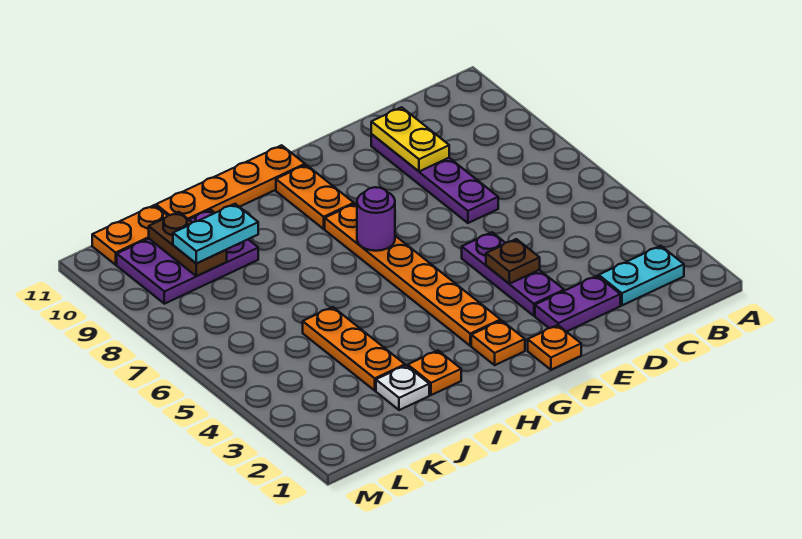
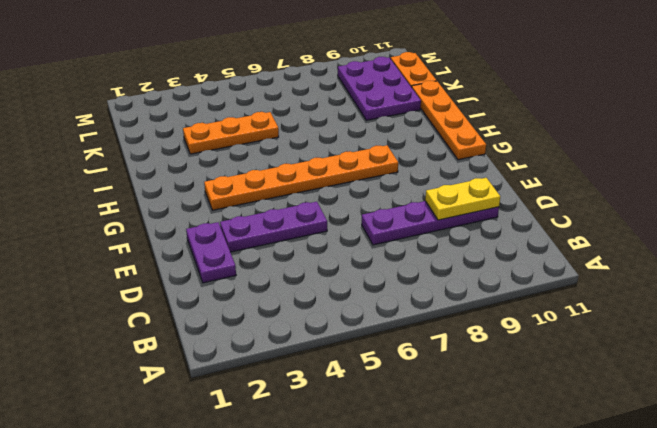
none -> cyan 1x2 plate [599,246,684,305]
none -> orange 1x1 plate [528,325,581,370]
none -> orange 1x1 plate [471,321,525,365]

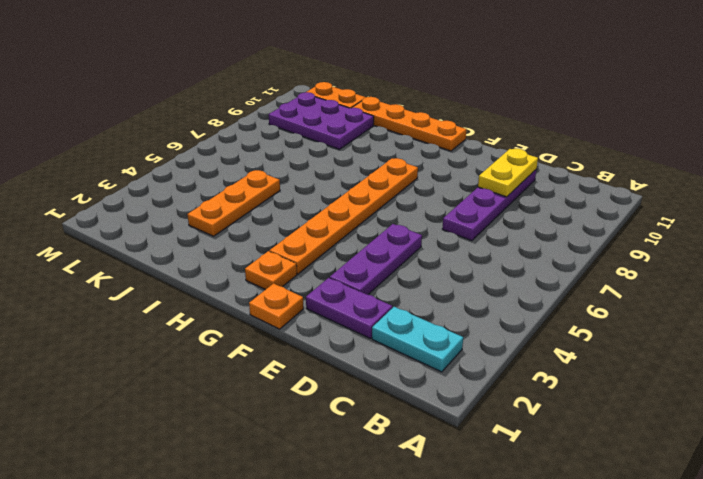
none -> orange 1x2 plate [276,165,354,229]
none -> orange 1x1 plate [408,351,461,395]
none -> white 1x1 plate [376,365,429,410]

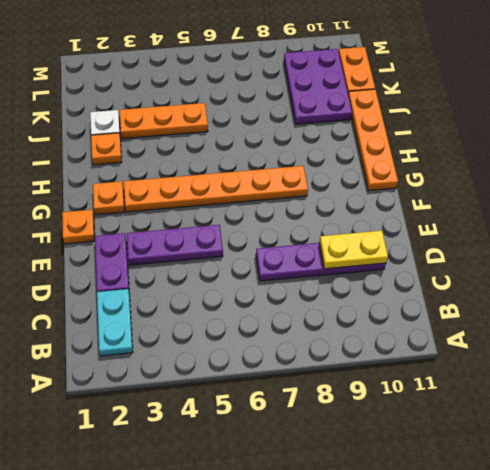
none -> orange 1x2 plate [276,165,354,229]
none -> brown 1x1 plate [486,239,540,284]
none -> purple 1x1 round brick [357,187,395,251]

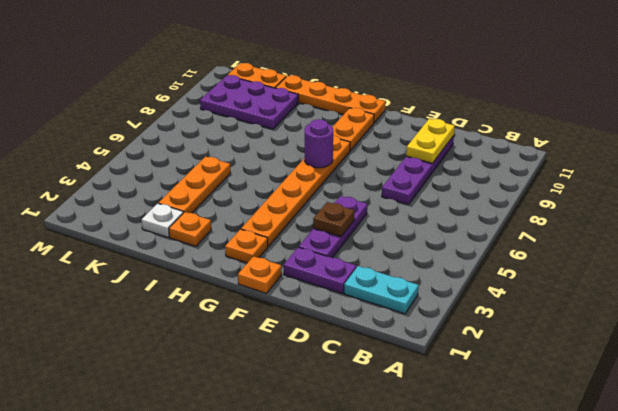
none -> brown 1x2 plate [149,212,227,276]
none -> cyan 1x2 plate [173,204,258,263]

